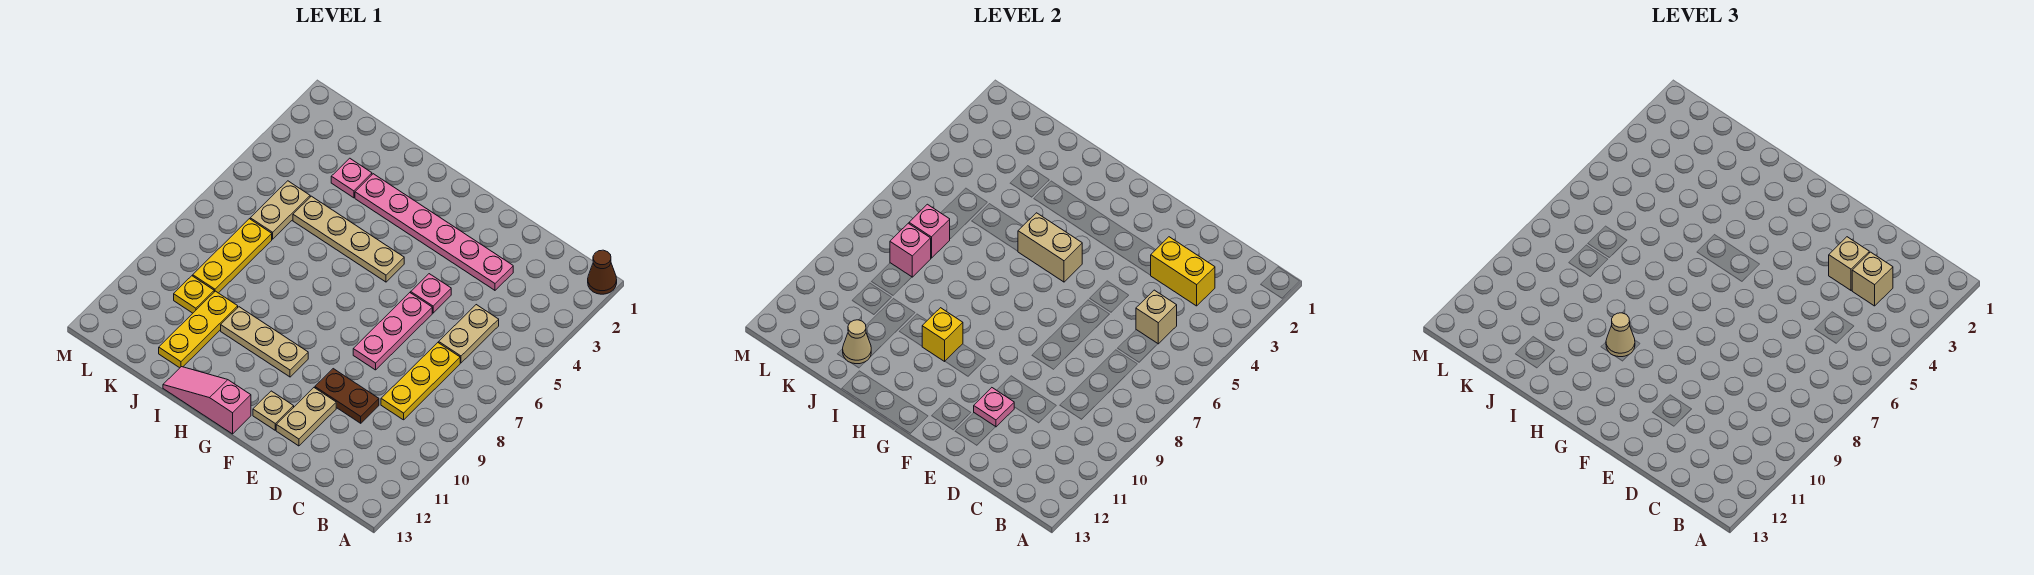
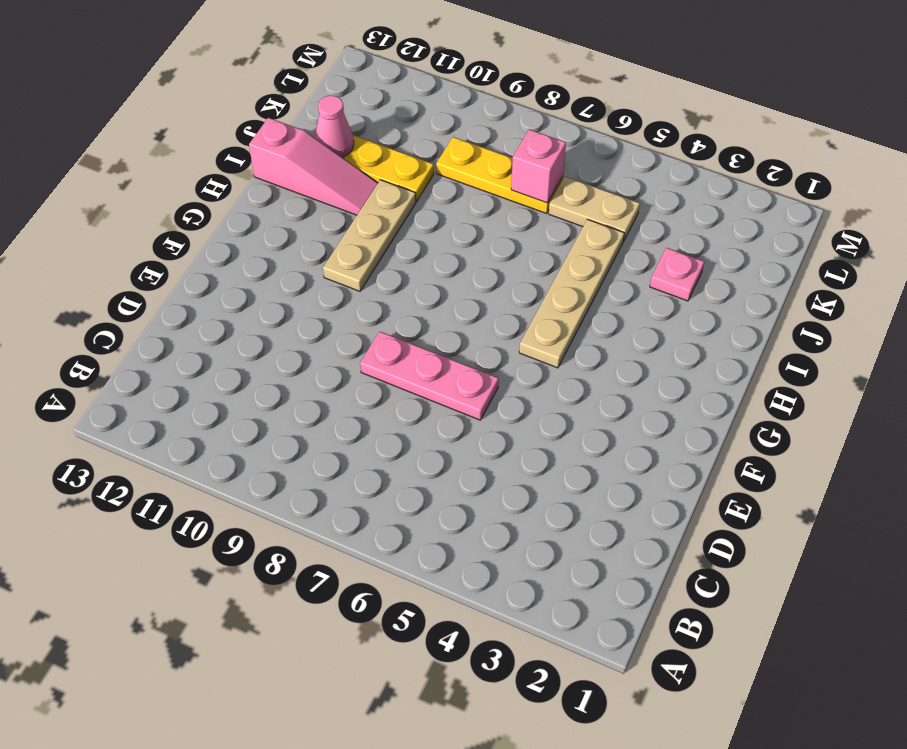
pink 1x3 slope [249,118,378,215] -> pink 1x3 slope turned to [163,367,251,434]
pink 1x1 cone [315,95,354,157] -> tan 1x1 cone [843,320,871,364]
none -> brown 1x1 cone [588,250,617,294]
none -> tan 1x2 plate [439,305,499,363]
none -> yellow 1x3 plate [381,343,460,420]

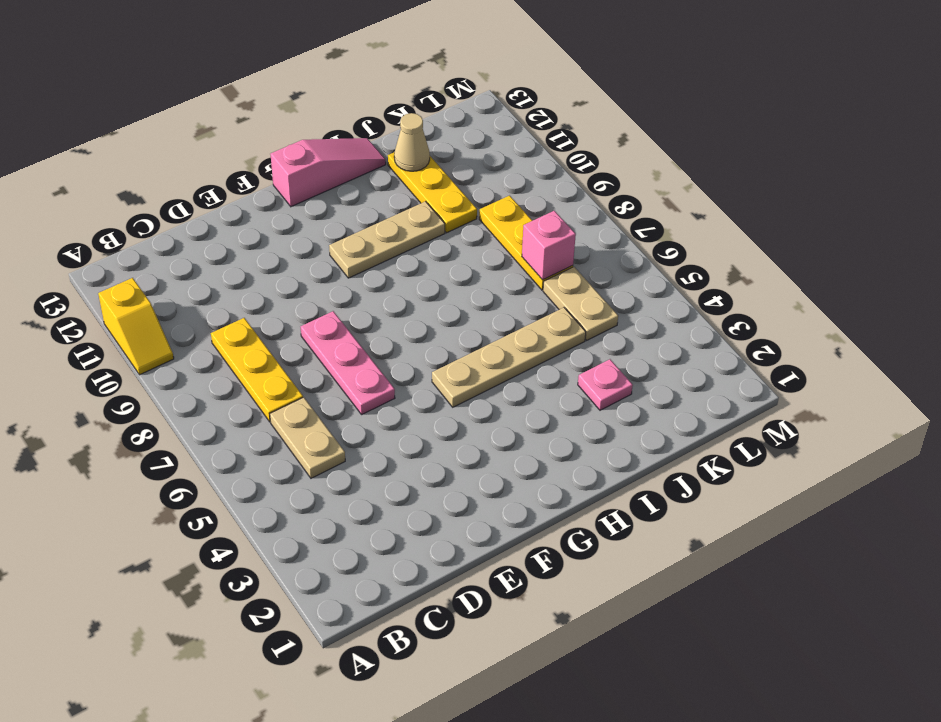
yellow 1x2 slope [98,278,174,375] -> none
none -> brown 1x1 cone [588,250,617,294]
none -> pink 1x6 plate [355,174,513,290]
none -> brown 1x2 plate [315,369,379,423]

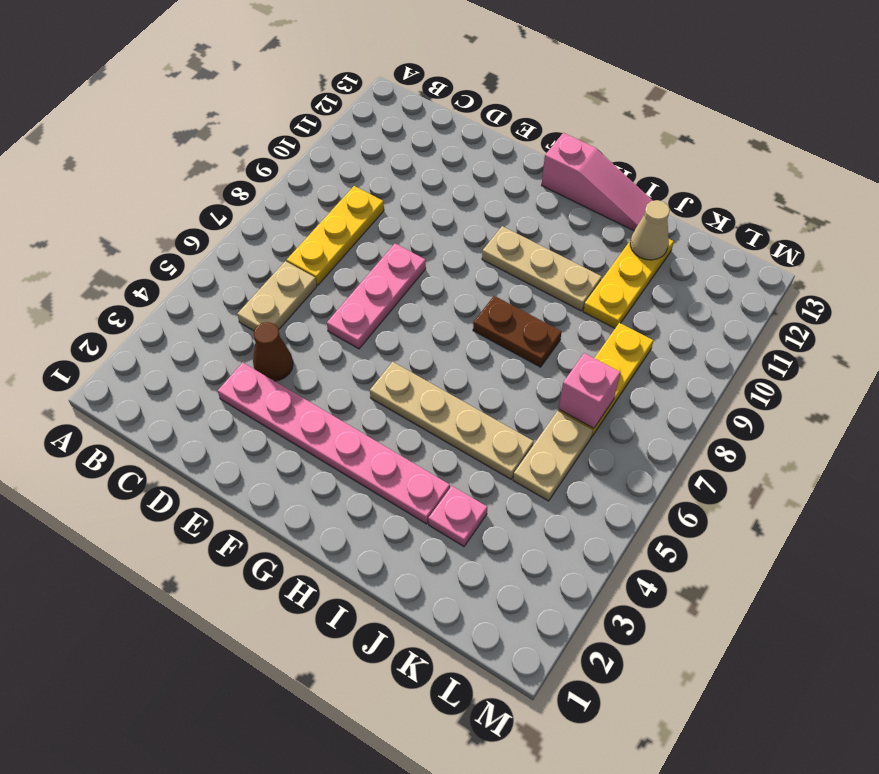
brown 1x1 cone [253,322,293,381] -> brown 1x1 cone moved to [588,250,617,294]
brown 1x2 plate [473,296,562,367] -> brown 1x2 plate moved to [315,369,379,423]
none -> pink 1x1 plate [411,274,451,313]
none -> tan 1x2 plate [276,388,336,446]
none -> tan 1x1 plate [253,391,294,430]

